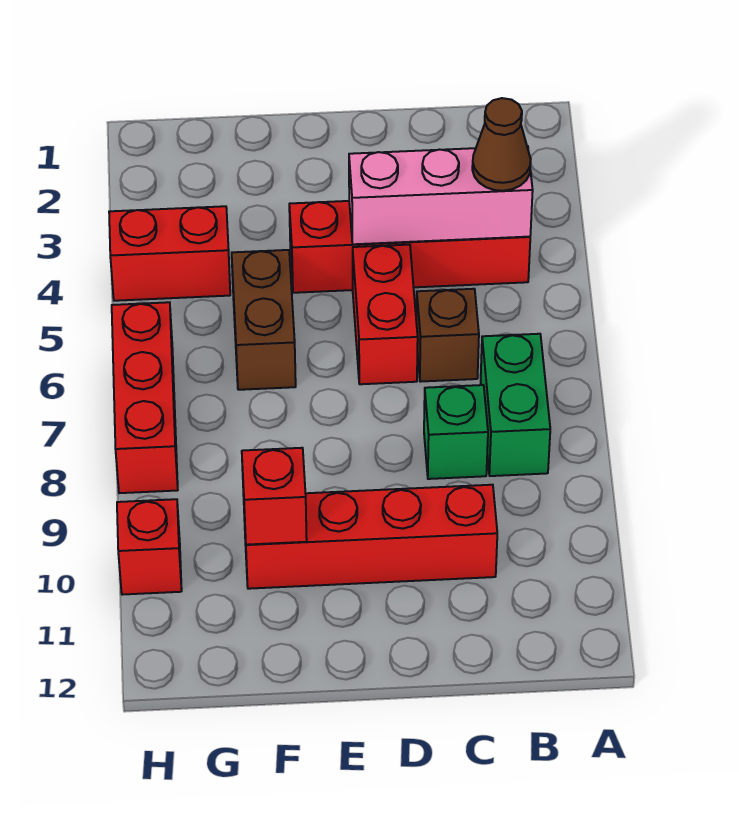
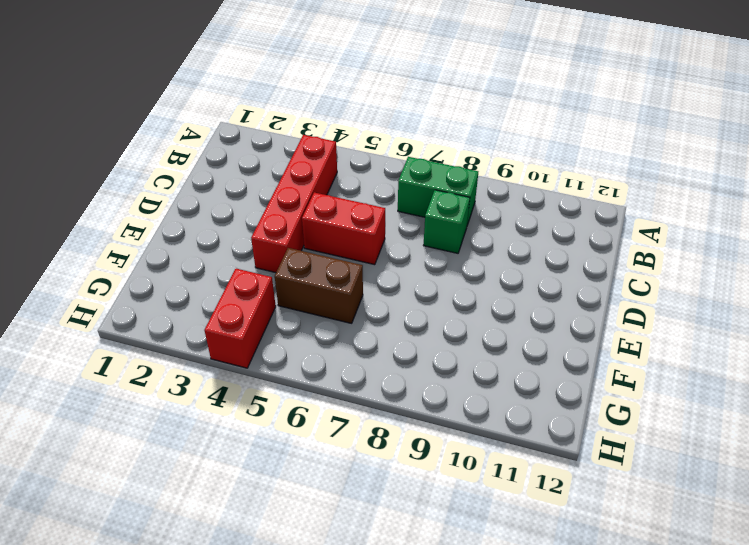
none -> brown 1x1 brick [416,289,479,382]
none -> red 1x4 brick [244,485,497,589]
none -> red 1x3 brick [112,302,178,493]

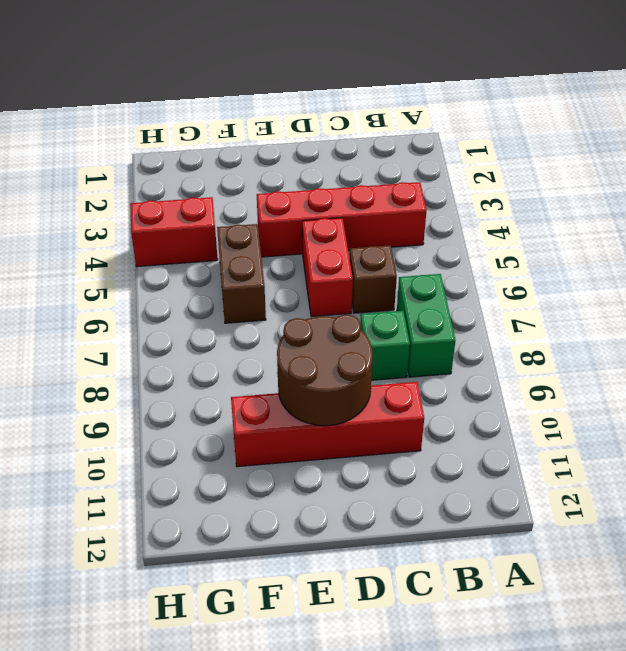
brown 2x2 round brick [277,314,373,426] -> none
none -> red 1x3 brick [112,302,178,493]
none -> red 1x1 brick [117,499,182,595]
none -> pink 1x3 brick [349,146,533,244]

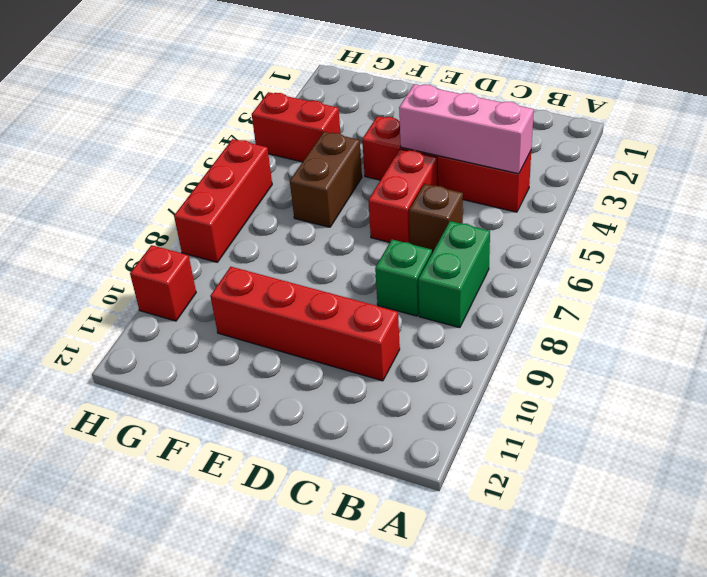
none -> red 1x1 brick [242,448,307,545]
none -> brown 1x1 cone [472,98,531,191]

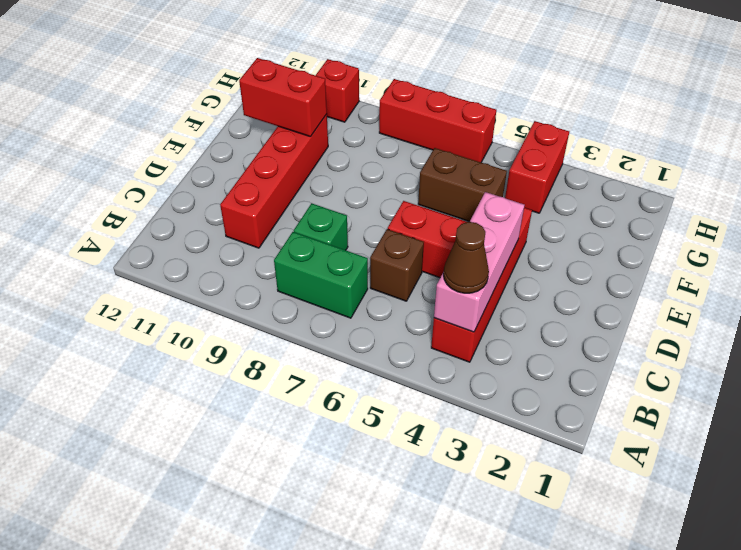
red 1x2 brick [239,58,327,137] -> red 1x1 brick [242,448,307,545]

